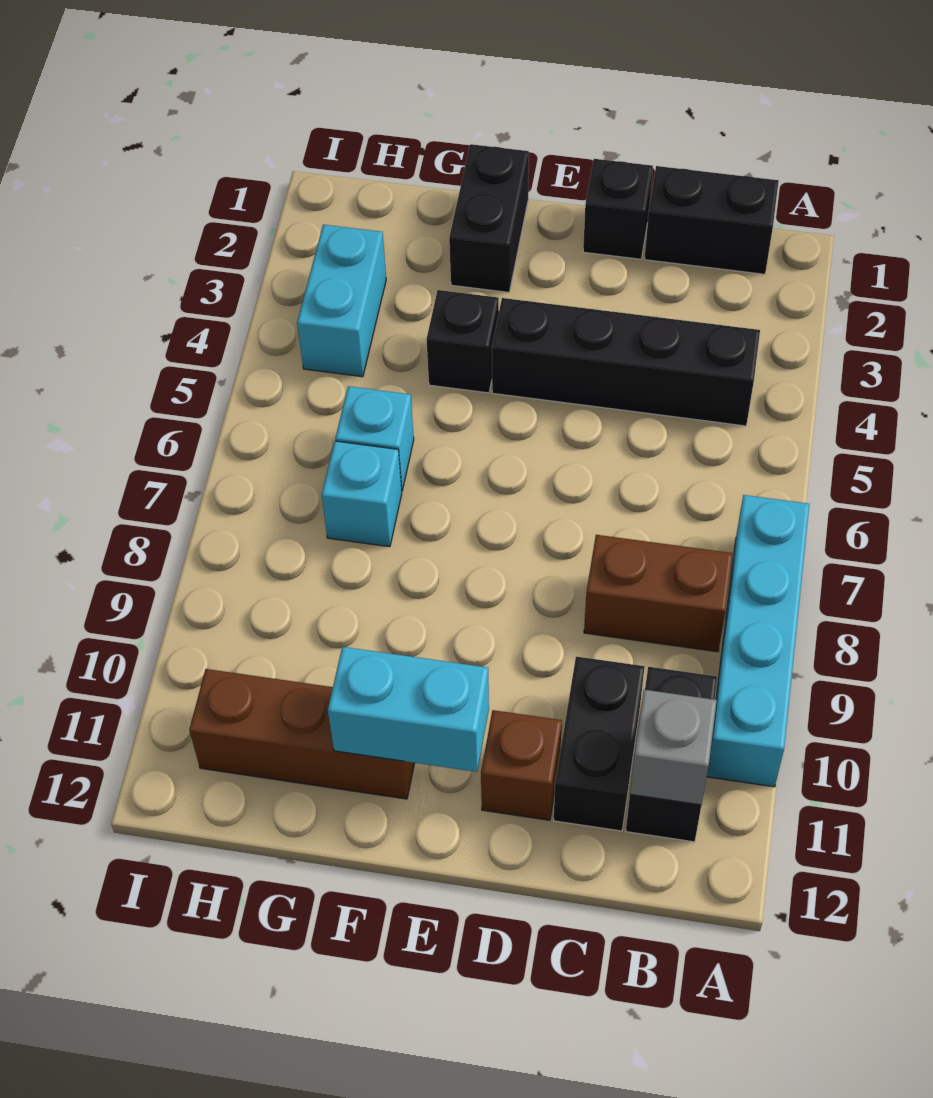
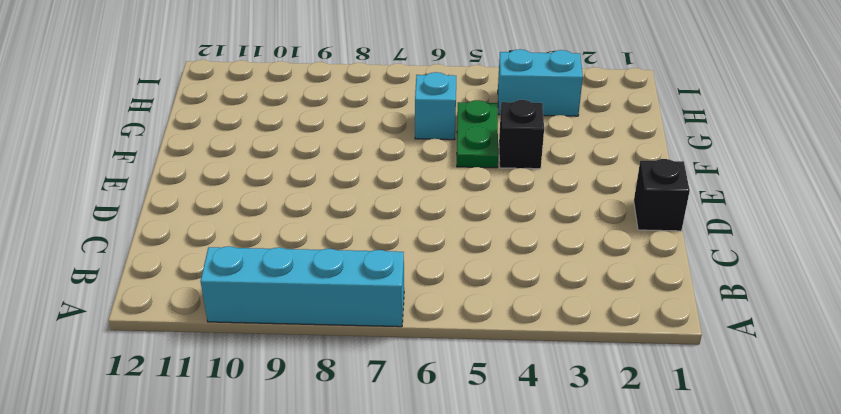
green 1x2 plate [457,100,498,168] -> none
none -> black 1x2 brick [645,166,779,274]
none -> black 1x4 brick [492,298,760,426]
none -> brown 1x2 brick [584,535,733,652]

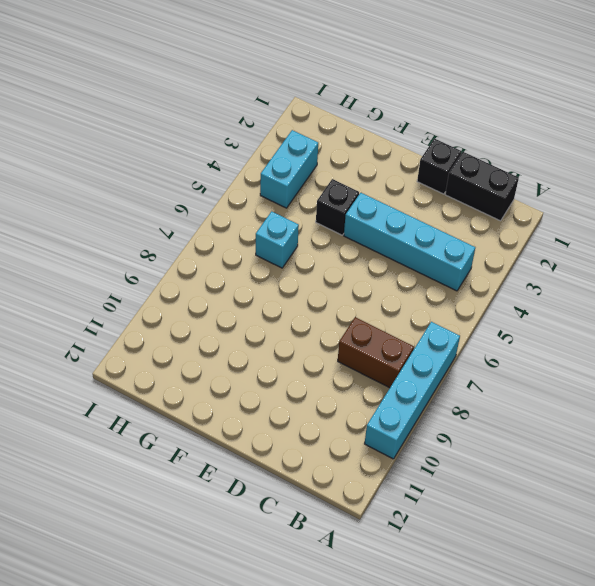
cyan 1x4 brick [344,193,475,291] -> black 1x4 brick [492,298,760,426]
none -> black 1x2 brick [626,667,717,842]
none -> black 1x2 brick [554,657,645,831]
none -> brown 1x1 brick [481,710,562,820]

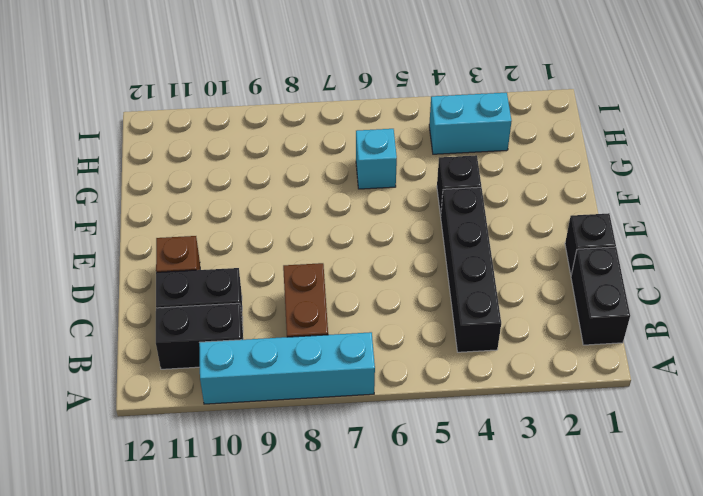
none -> black 1x2 brick [449,144,529,292]
none -> brown 1x3 brick [189,669,414,799]
none -> cyan 1x1 brick [322,441,402,547]

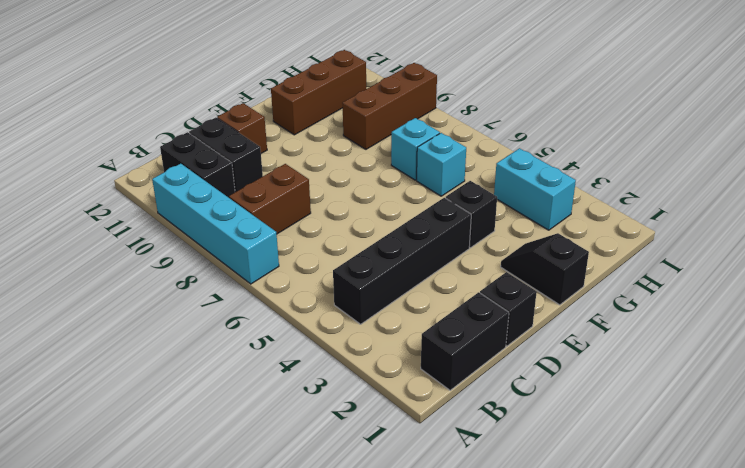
black 1x2 slope [501,233,589,305] -> black 1x2 brick [449,144,529,292]
brown 1x3 brick [342,63,437,149] -> none
none -> grey 1x1 brick [630,690,717,805]
none -> cyan 1x2 brick [328,647,489,772]

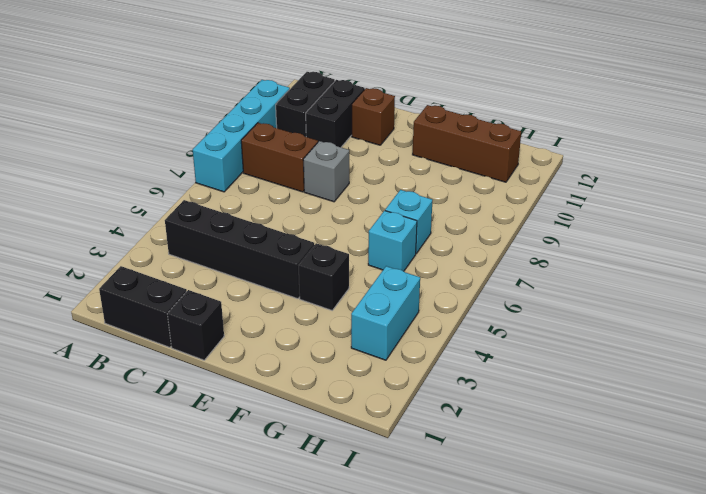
grey 1x1 brick [303,141,349,202] -> grey 1x1 brick moved to [630,690,717,805]
none -> black 1x2 brick [449,144,529,292]
none -> cyan 1x2 brick [328,647,489,772]

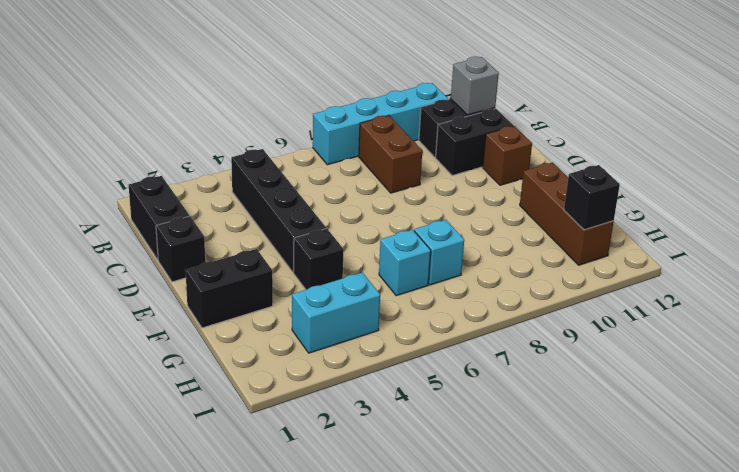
black 1x1 brick [564,165,620,230] -> none
none -> cyan 1x2 brick [328,647,489,772]

